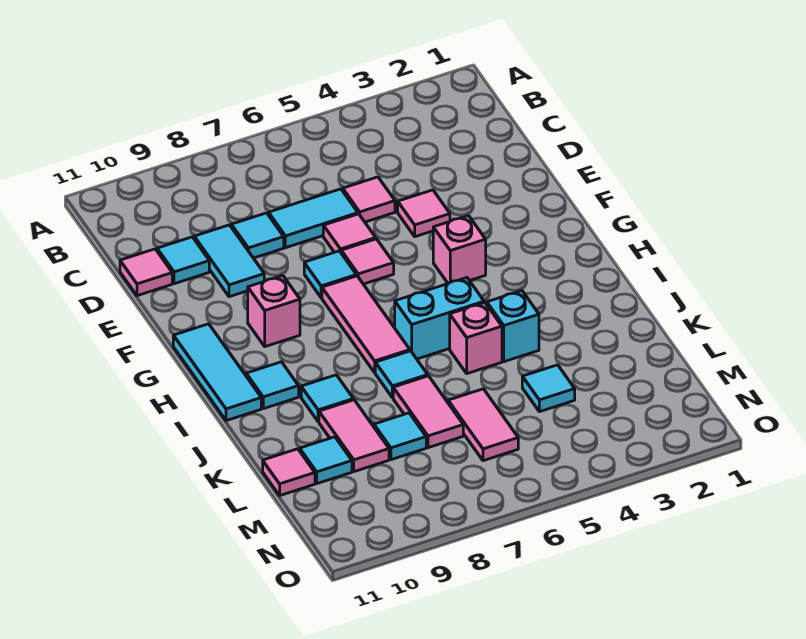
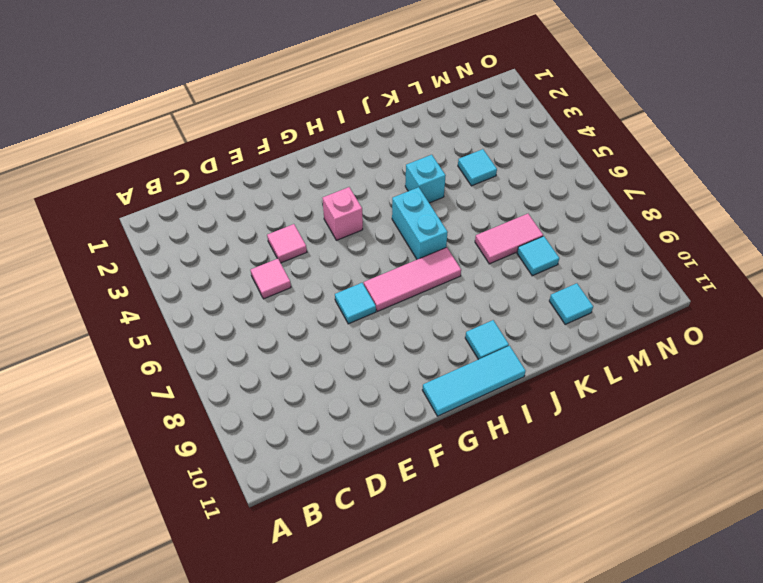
none -> cyan 1x2 tile [269,189,358,248]
none -> cyan 1x1 tile [231,213,284,258]
none -> cyan 1x2 tile [194,225,264,297]

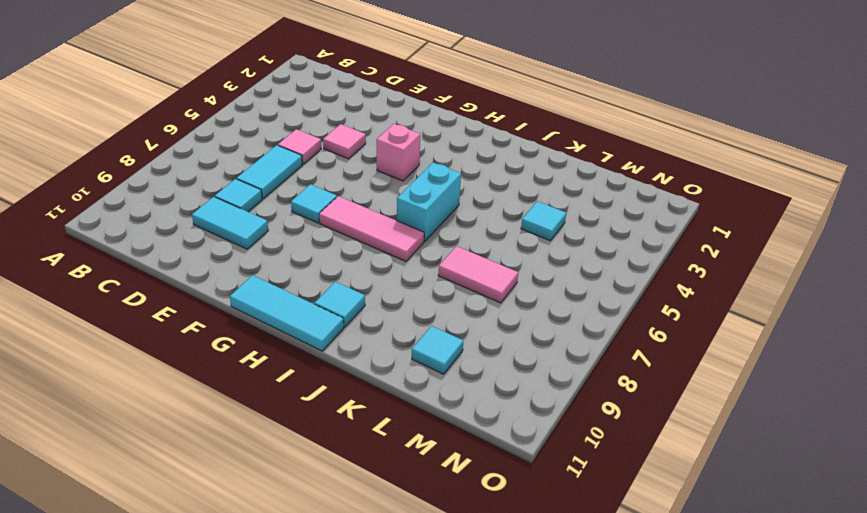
none -> cyan 1x1 tile [157,237,209,284]
none -> pink 1x1 tile [120,249,172,296]
none -> pink 1x1 tile [323,214,376,252]

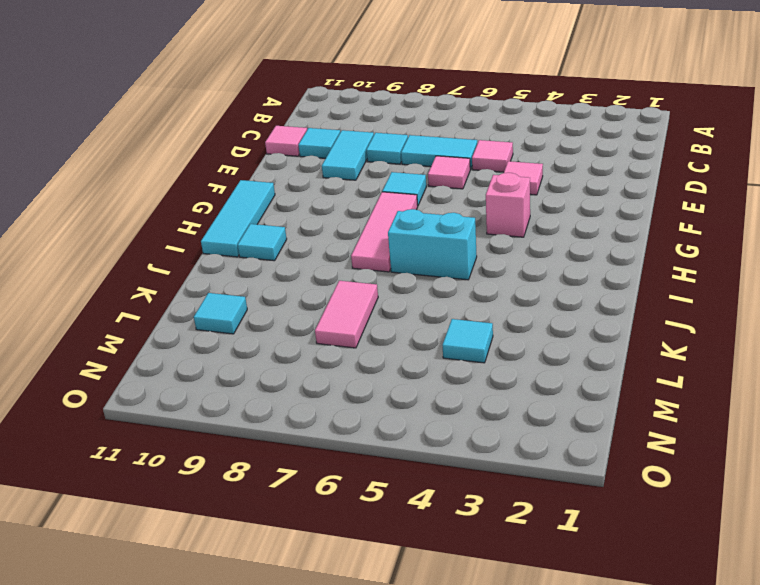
none -> pink 1x1 tile [341,239,394,284]
none -> pink 1x1 brick [248,276,300,347]
none -> cyan 1x1 brick [487,291,539,362]

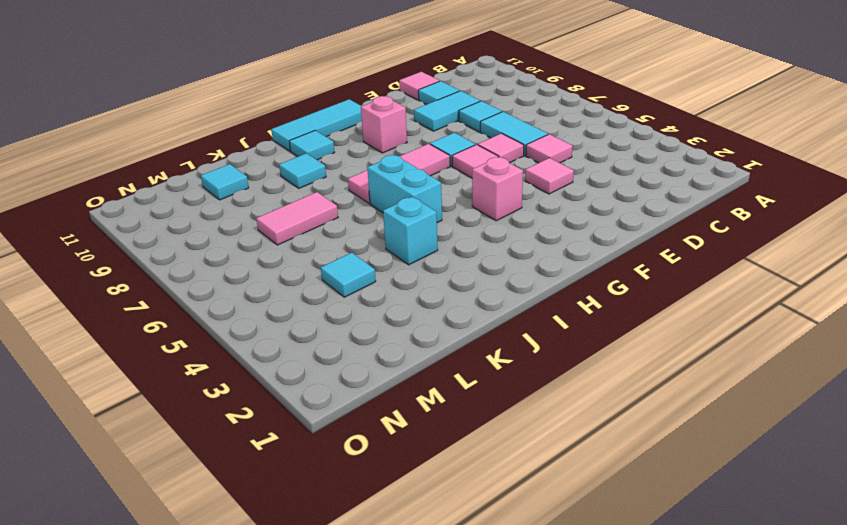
none -> pink 1x1 brick [450,303,502,374]
none -> cyan 1x1 tile [375,351,428,398]
none -> pink 1x2 tile [319,400,389,472]

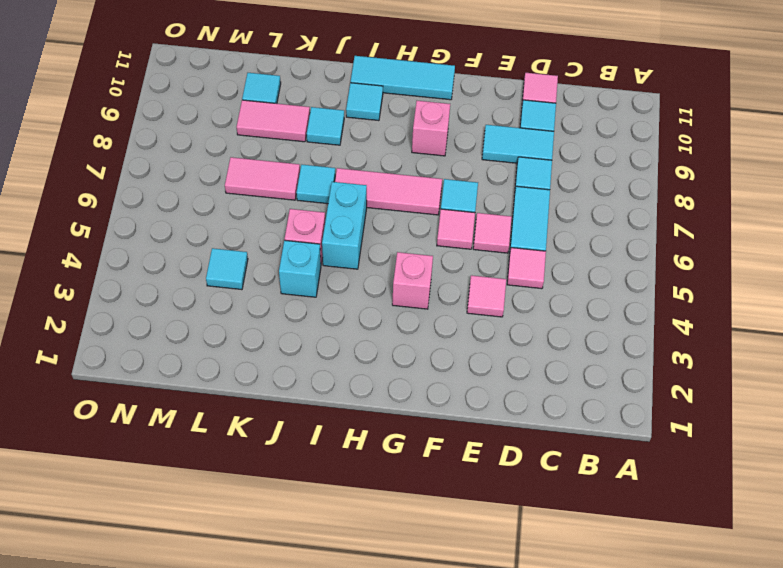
none -> pink 1x2 tile [448,389,518,461]
none -> cyan 1x1 tile [374,413,426,460]
none -> pink 1x1 tile [263,449,315,495]

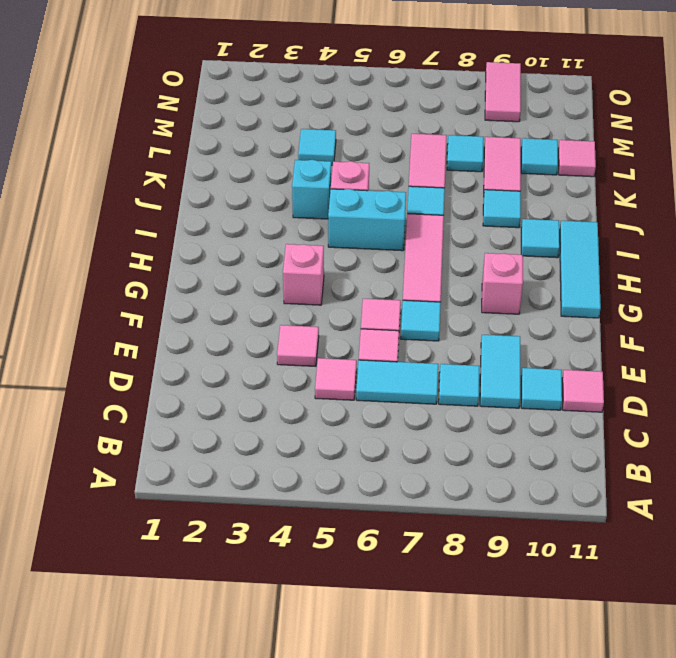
pink 1x2 tile [485,62,521,122] -> pink 1x2 tile moved to [448,389,518,461]

